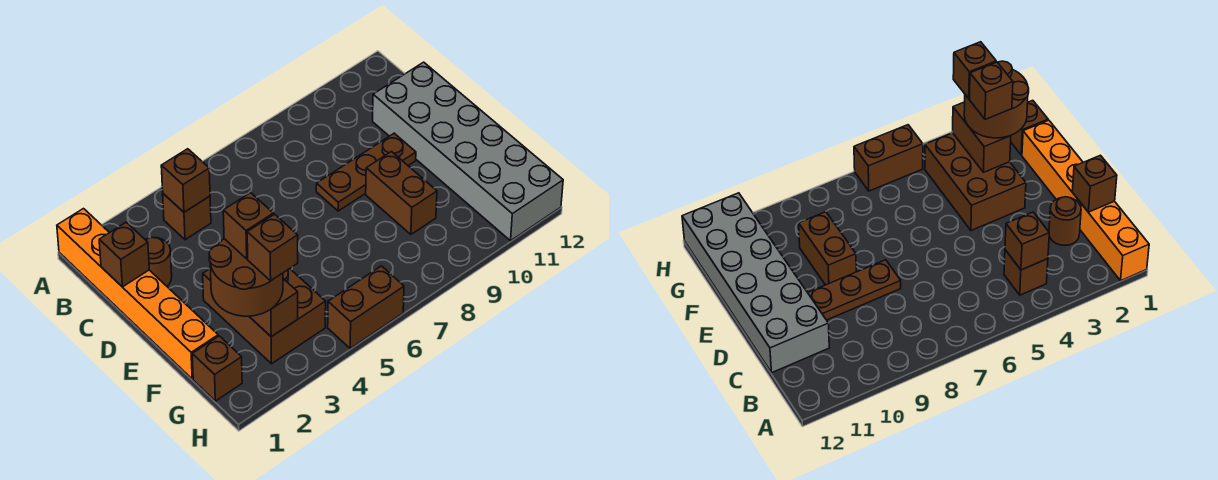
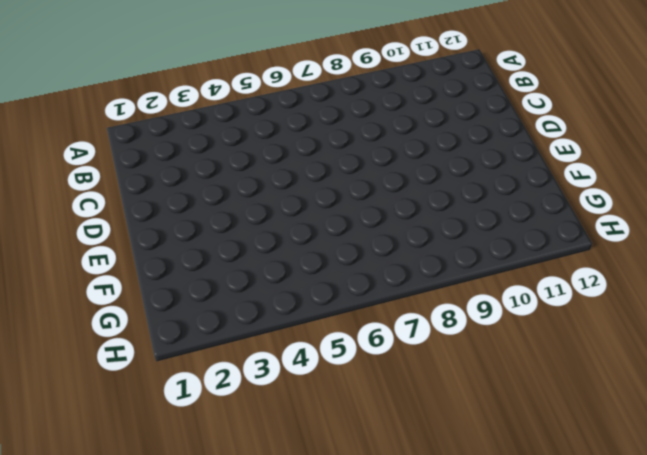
none -> orange 1x6 brick [57,209,218,379]
none -> brown 1x1 brick [163,194,211,240]
none -> brown 1x1 round brick [145,238,172,286]

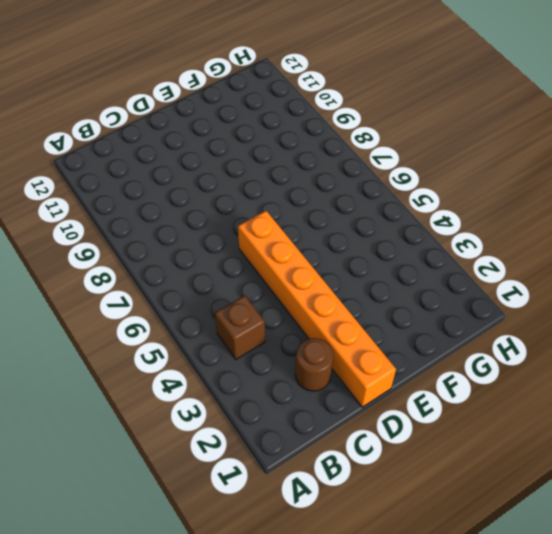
orange 1x6 brick [238,211,396,407] -> orange 1x6 brick turned to [57,209,218,379]
none -> grey 2x6 brick [373,62,563,241]
none -> brown 1x3 plate [316,133,416,211]
none -> brown 2x3 brick [203,268,326,364]

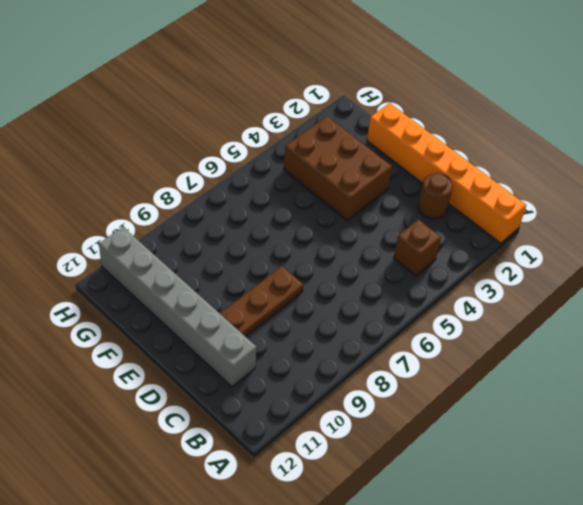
grey 1x6 brick [99,227,256,387] -> grey 2x6 brick [373,62,563,241]
none -> brown 1x2 brick [366,152,437,234]
none -> brown 1x1 brick [192,336,242,401]
none -> brown 1x2 brick [328,266,404,348]

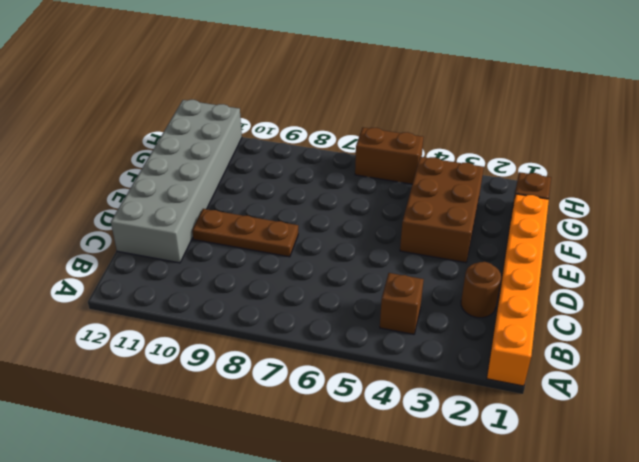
none -> brown 1x2 brick [366,152,437,234]
none -> brown 1x1 brick [161,149,210,212]
none -> brown 1x1 brick [99,222,149,287]

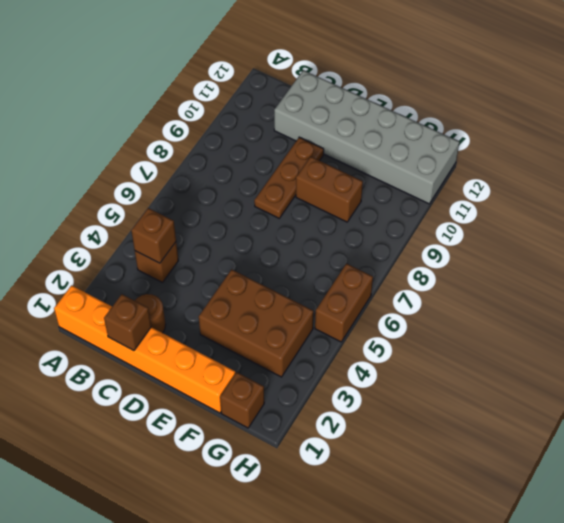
none -> brown 1x2 brick [249,279,298,337]
none -> brown 2x2 round brick [209,239,283,316]
none -> brown 1x1 brick [223,193,273,259]

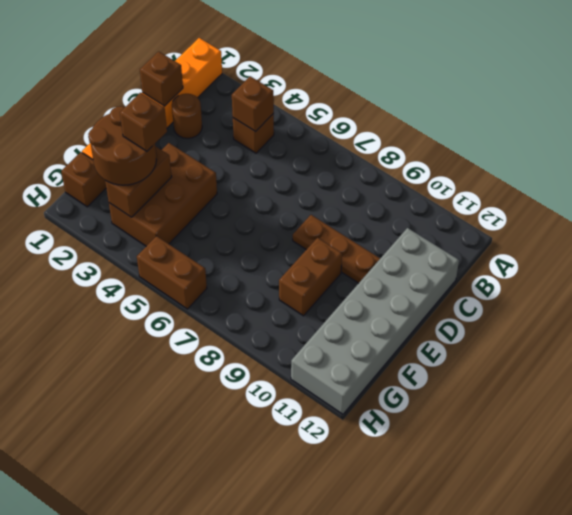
none -> brown 1x1 brick [247,214,298,281]

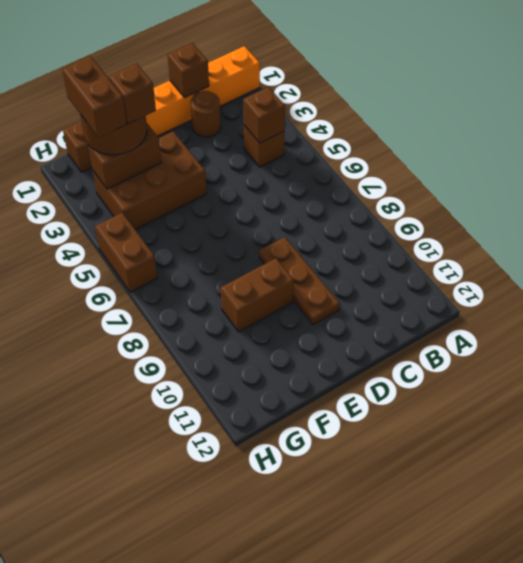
brown 1x2 brick [62,56,127,138] -> brown 1x1 brick [247,214,298,281]
none -> grey 2x6 brick [373,62,563,241]

